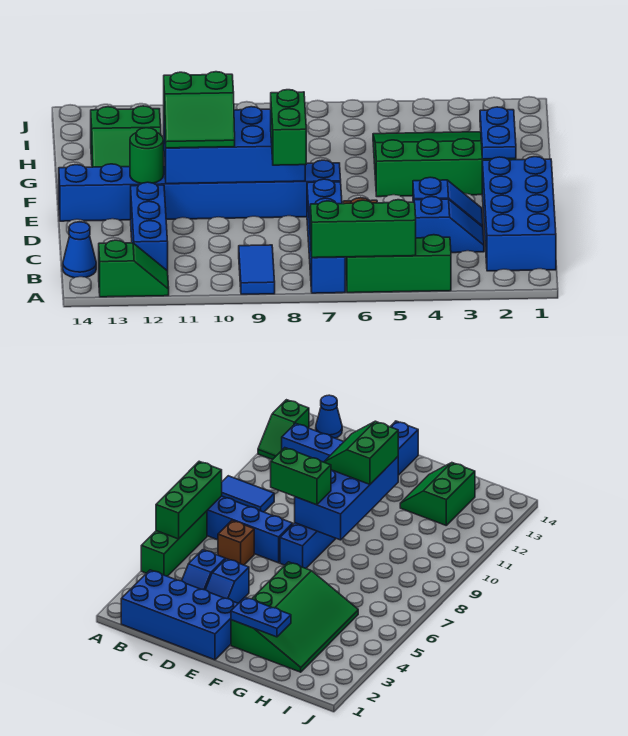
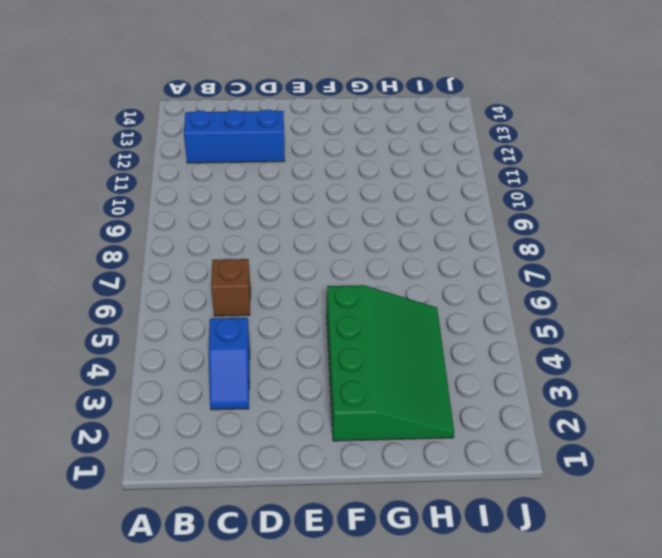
none -> green 1x3 brick [346,235,451,293]
none -> blue 1x4 brick [307,179,345,293]
none -> blue 1x2 tile [239,245,275,294]

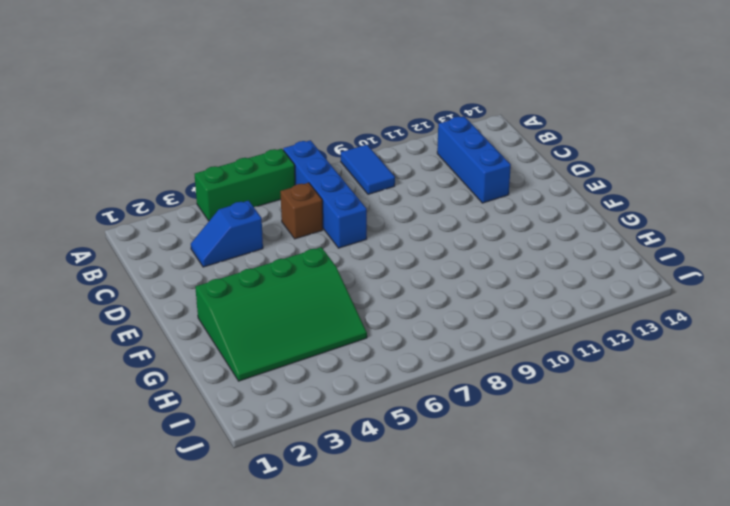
none -> green 1x2 slope [99,240,169,297]
none -> blue 2x4 brick [482,157,556,271]
none -> blue 1x1 cone [63,222,96,278]

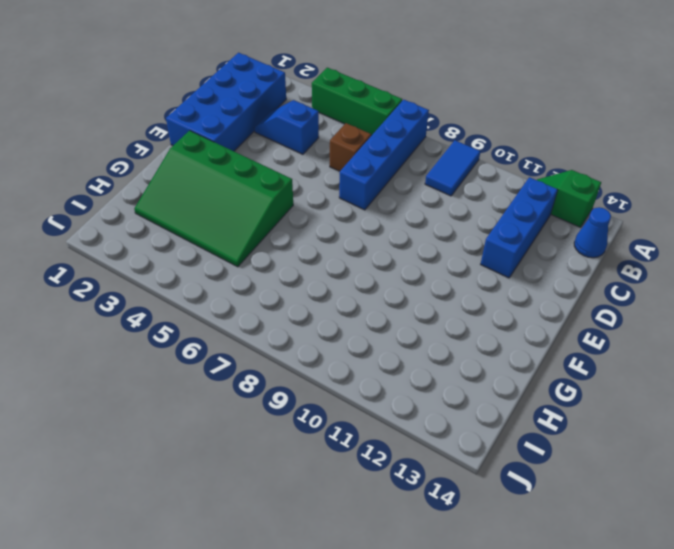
none -> blue 1x2 slope [413,177,483,227]
none -> blue 1x8 brick [59,160,341,221]
none -> green 2x2 slope [91,106,161,167]

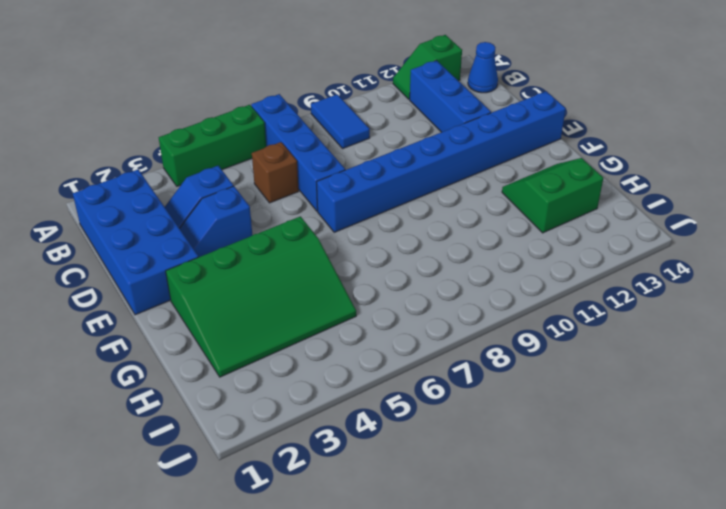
none -> green 1x3 brick [310,200,416,258]
none -> blue 2x4 brick [164,107,305,184]
none -> green 1x1 round brick [130,128,164,184]

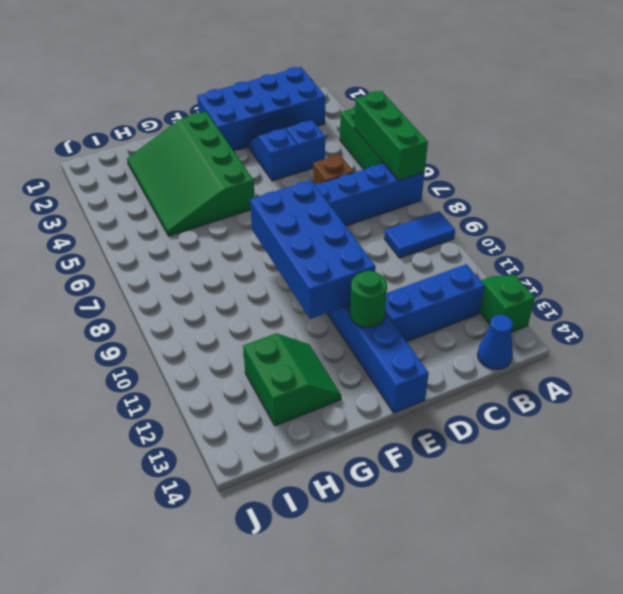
none -> blue 1x2 plate [480,107,516,159]
none -> green 1x2 brick [271,90,306,165]
none -> green 2x2 slope [164,72,235,148]

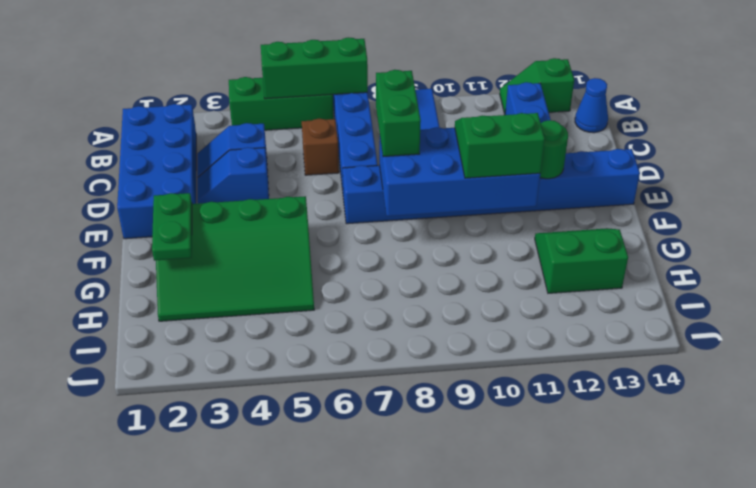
green 1x2 plate [152,193,192,261] -> blue 1x2 plate [480,107,516,159]

